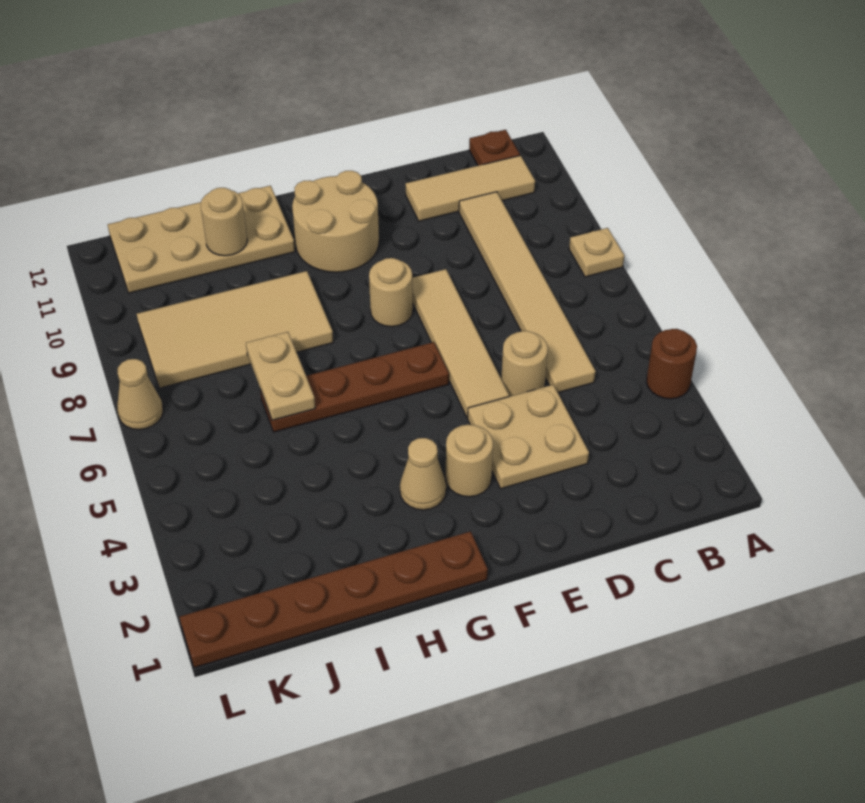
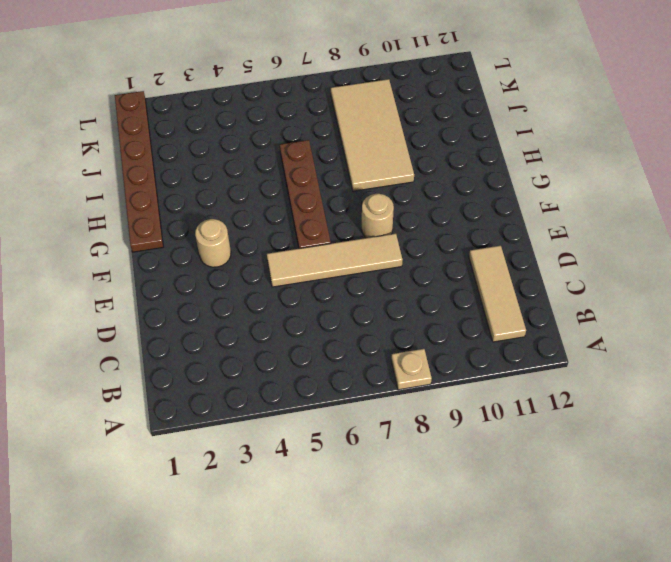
none -> brown 1x1 round brick [647,329,697,399]
none -> brown 1x1 plate [469,130,520,166]
none -> tan 1x6 tile [459,192,596,393]

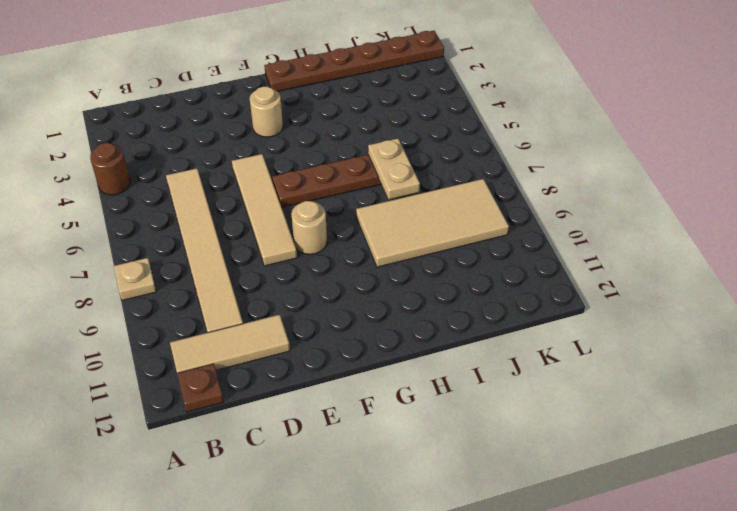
none -> tan 2x2 plate [468,385,589,489]
none -> tan 1x1 round brick [501,331,548,397]
none -> tan 2x2 round brick [292,171,379,272]

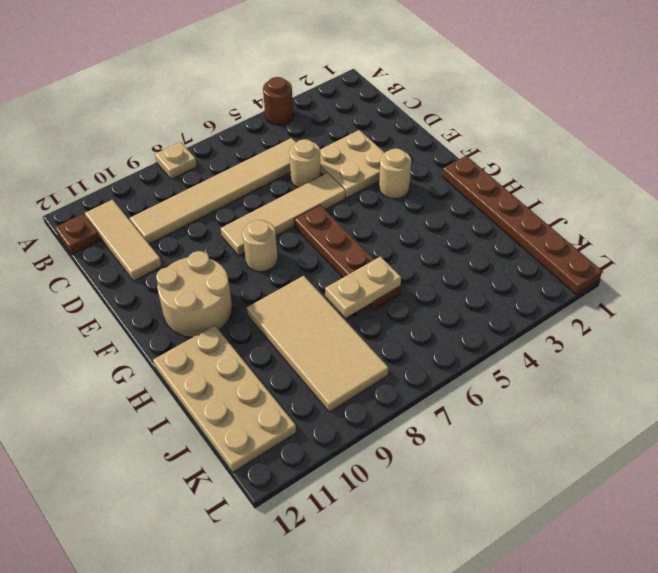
none -> tan 1x1 cone [400,438,446,510]
none -> tan 1x1 cone [117,359,163,430]
none -> tan 1x1 round brick [201,188,247,256]

